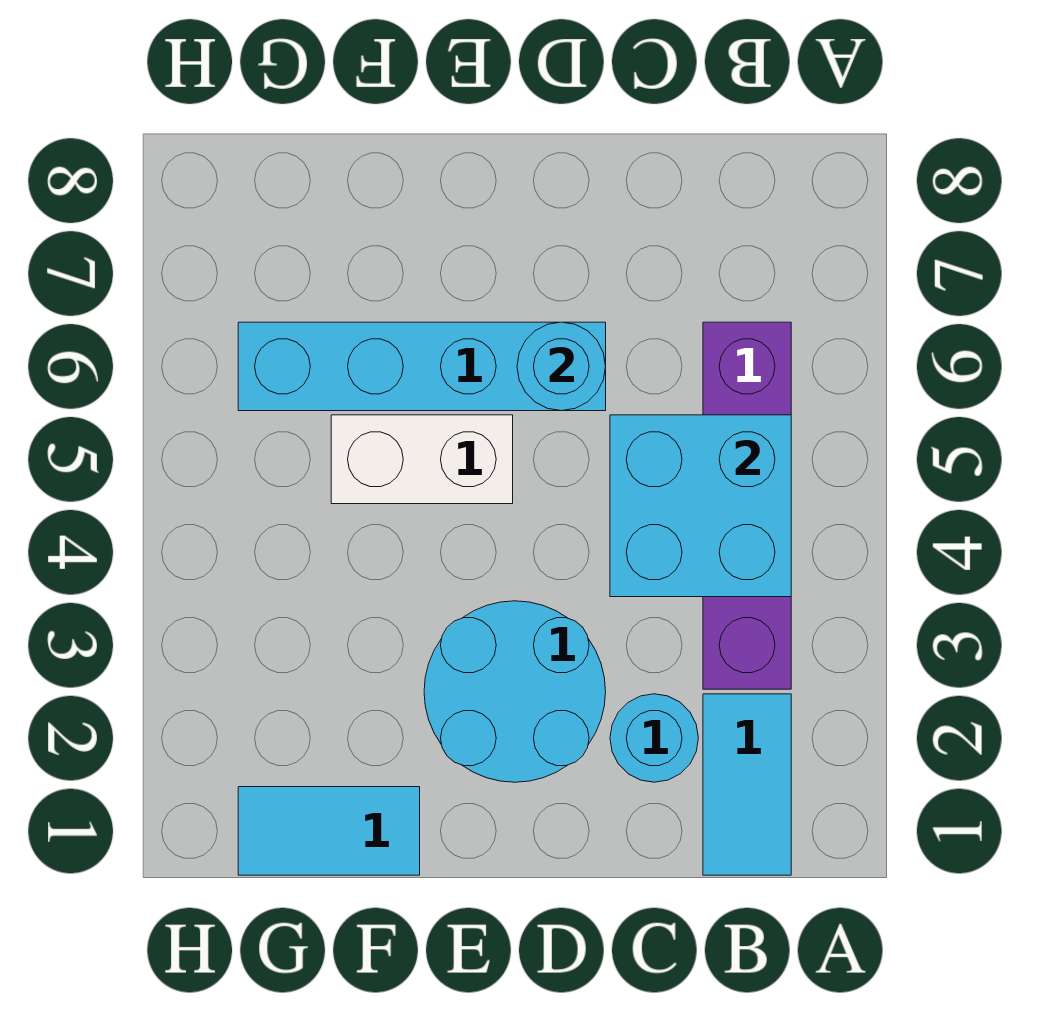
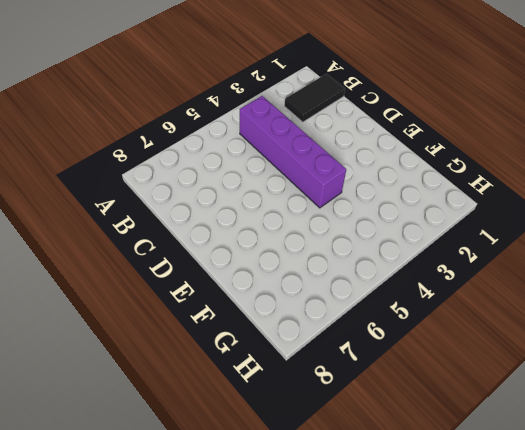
black 1x2 tile [284,74,345,122] -> cyan 1x2 tile [703,694,791,875]
purple 1x4 brick [240,96,346,208] -> purple 1x4 brick turned to [703,322,791,689]
none -> cyan 1x1 round brick [610,694,698,782]
none -> cyan 2x2 round brick [424,601,606,782]

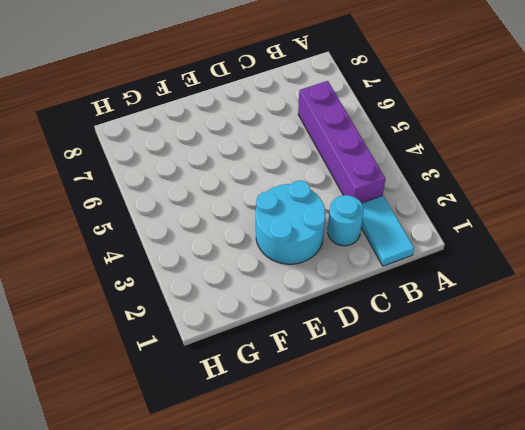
none -> cyan 1x4 brick [238,322,606,411]
none -> white 1x2 brick [331,415,513,504]

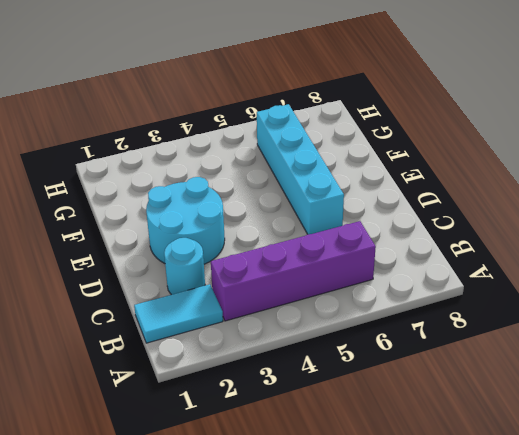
none -> white 1x2 brick [331,415,513,504]
none -> cyan 1x2 tile [238,787,420,875]

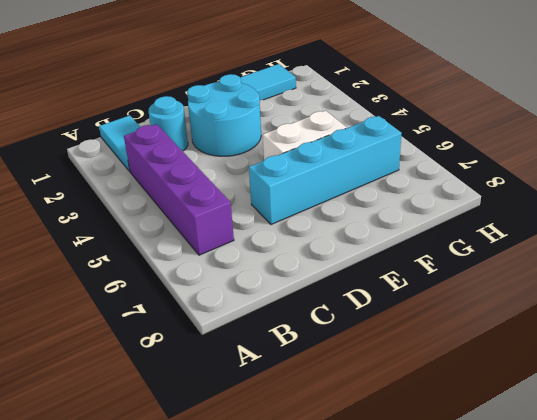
none -> cyan 2x2 brick [610,415,791,597]
none -> cyan 1x1 round brick [517,322,606,411]

